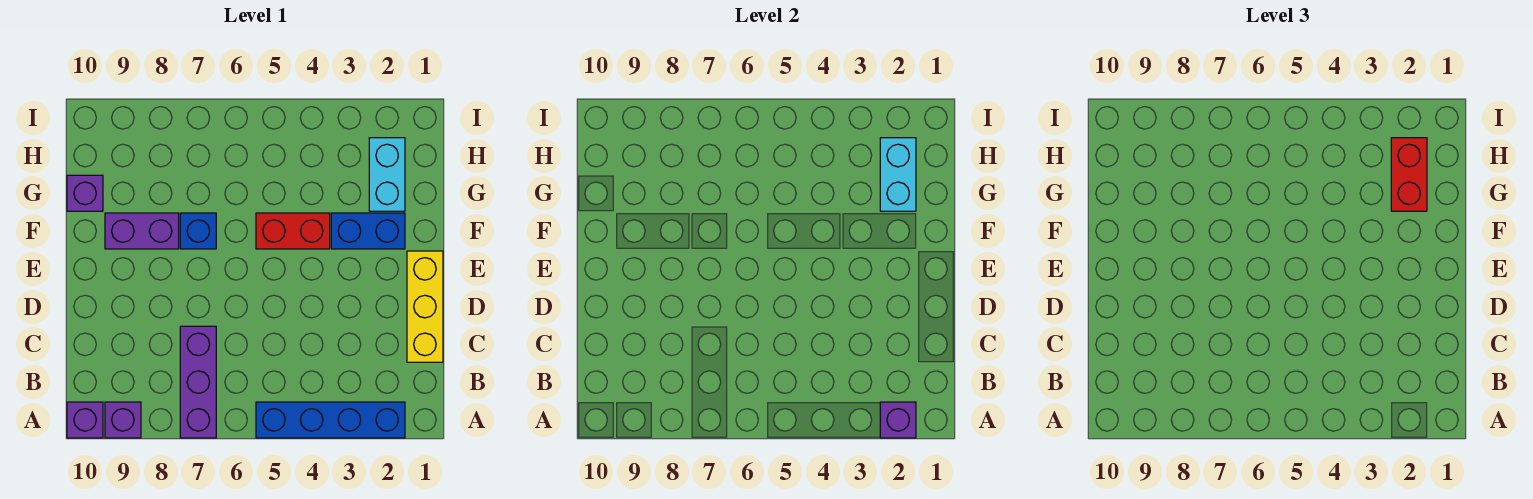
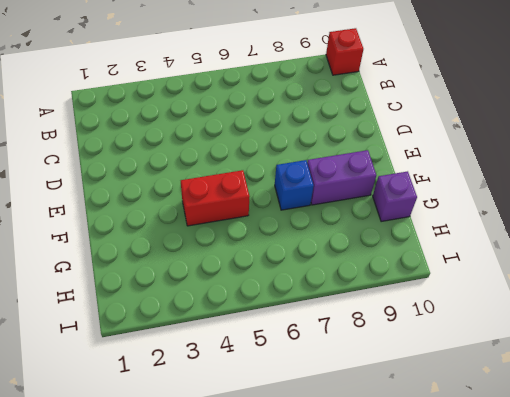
red 1x1 brick [326,28,363,75] -> purple 1x1 brick [67,402,103,438]
none -> blue 1x4 brick [256,402,405,438]
none -> purple 1x3 brick [180,326,216,438]
none -> purple 1x1 brick [105,402,141,438]

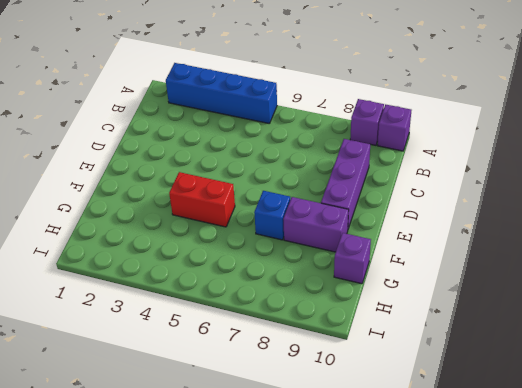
purple 1x3 brick [321,139,370,229] -> purple 1x3 brick moved to [180,326,216,438]
none -> yellow 1x3 brick [407,251,443,362]
none -> blue 1x2 brick [331,213,405,249]
none -> cyan 1x2 brick [369,138,405,211]

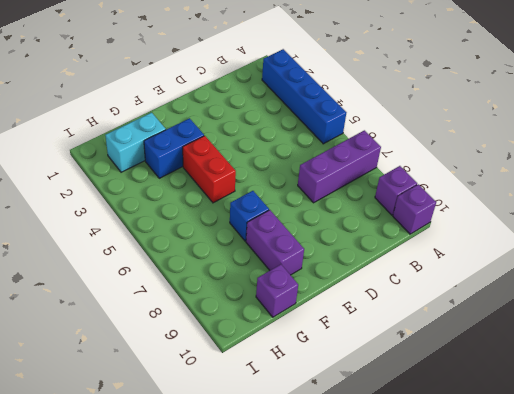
blue 1x2 brick [144,118,204,178] -> blue 1x2 brick turned to [331,213,405,249]
none -> yellow 1x3 brick [407,251,443,362]
none -> purple 1x1 brick [880,402,916,438]
none -> cyan 1x2 brick [880,138,916,211]

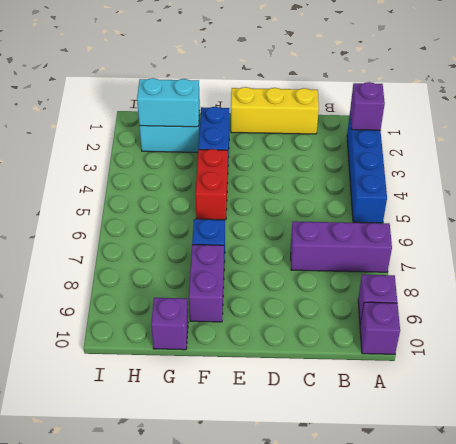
none -> red 1x2 brick [1391,138,1427,211]

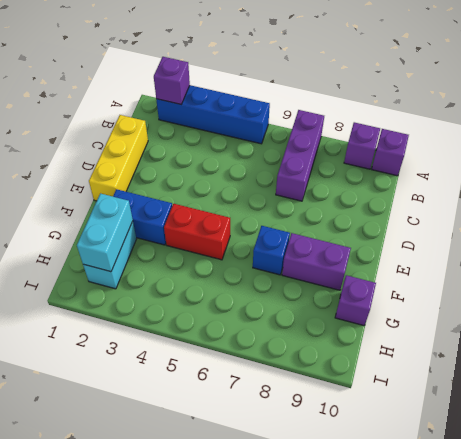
none -> red 1x2 brick [1391,138,1427,211]

